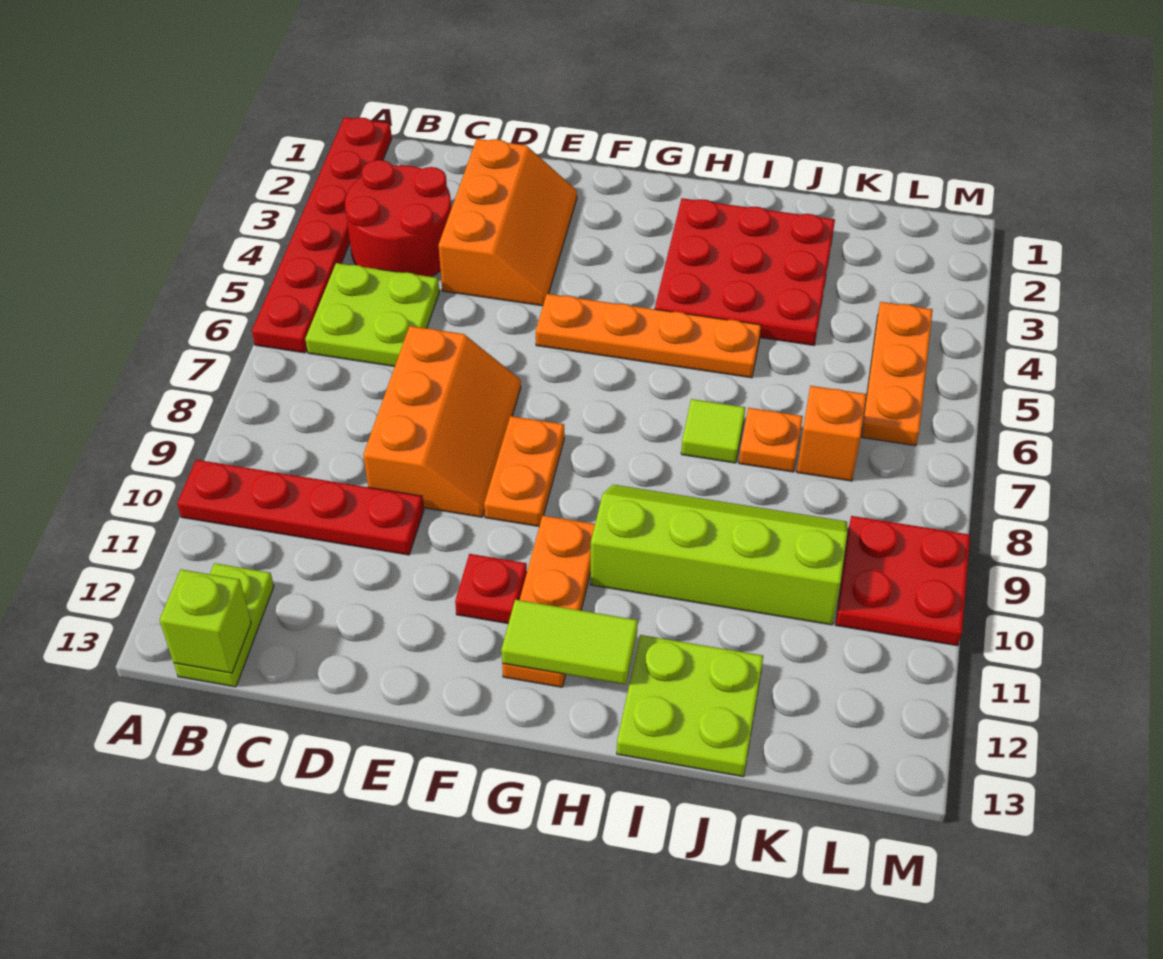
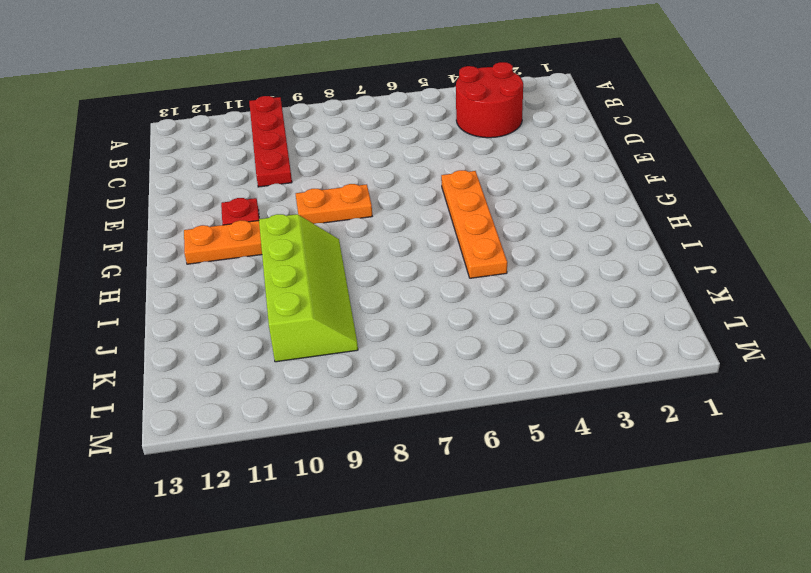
none -> red 1x6 plate [252,117,392,353]
none -> lime 2x2 plate [305,263,439,367]
none -> lime 1x2 plate [174,563,274,687]

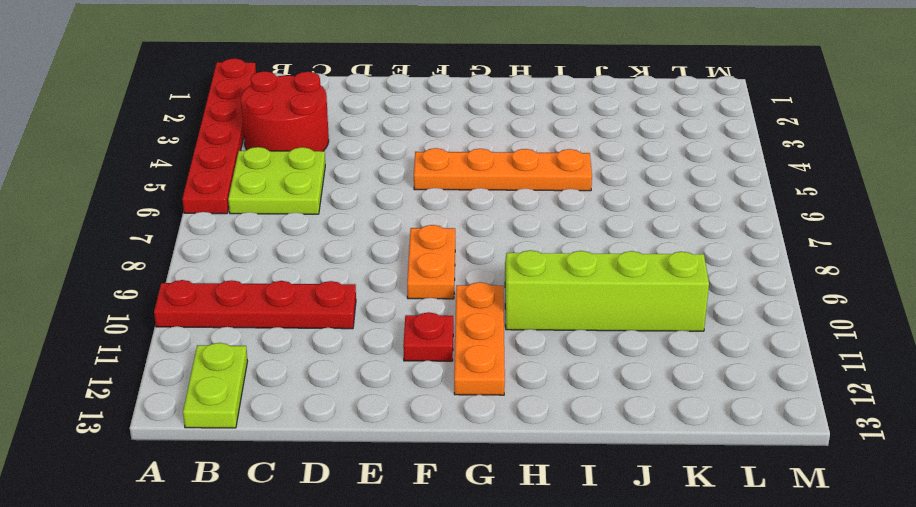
none -> orange 2x3 slope [439,139,577,306]
none -> orange 2x3 slope [363,326,521,517]
none -> red 3x3 plate [655,198,835,345]

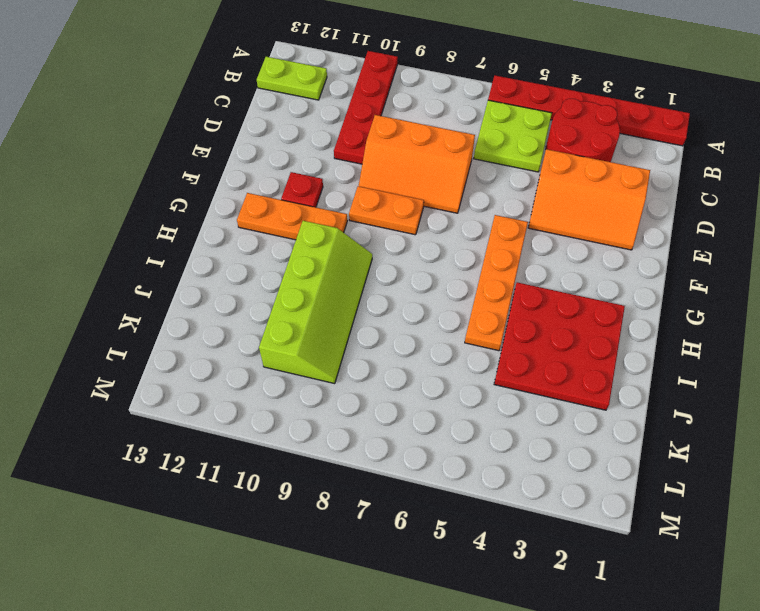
none -> lime 1x1 tile [681,399,745,463]
none -> lime 2x2 plate [617,635,763,777]
none -> orange 1x1 plate [739,408,803,472]

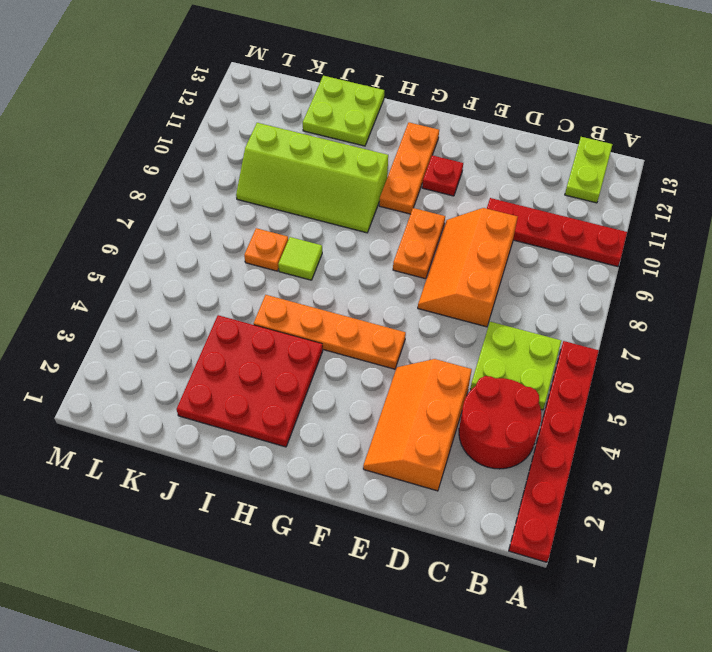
none -> orange 1x1 brick [797,386,866,481]
none -> orange 1x3 plate [861,302,933,446]
none -> red 2x2 plate [836,516,970,646]

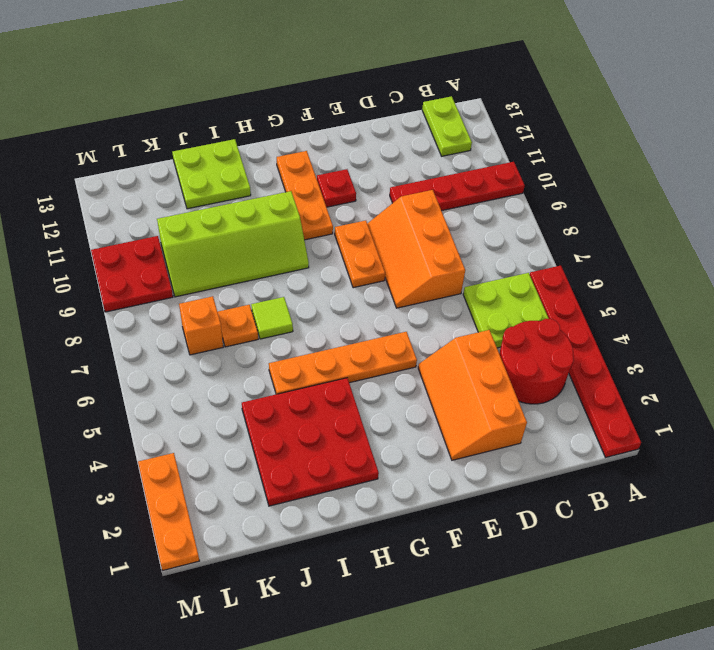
orange 1x3 plate [138,453,199,571] -> orange 1x3 plate moved to [861,302,933,446]
none -> lime 1x1 brick [159,569,251,673]
none -> lime 1x2 tile [501,600,638,685]

